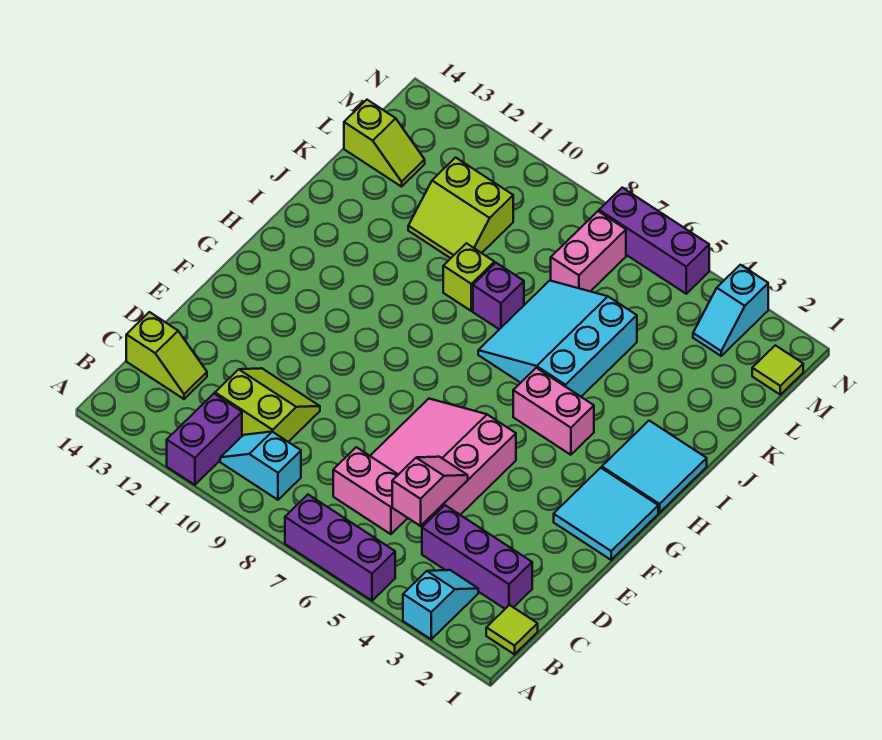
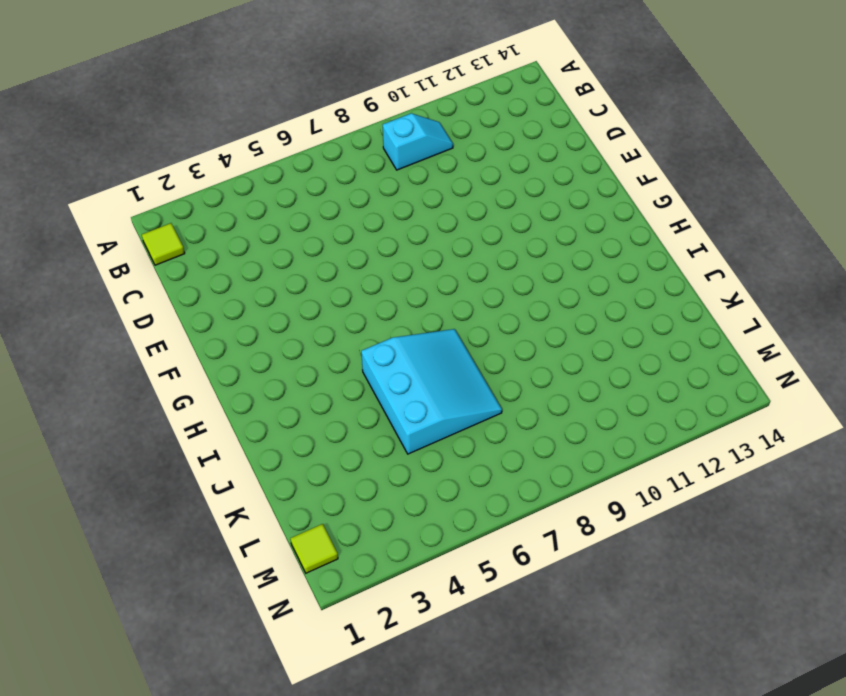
none -> cyan 1x2 slope [403,570,478,639]
none -> purple 1x3 brick [285,495,395,601]
none -> purple 1x2 brick [167,394,242,485]

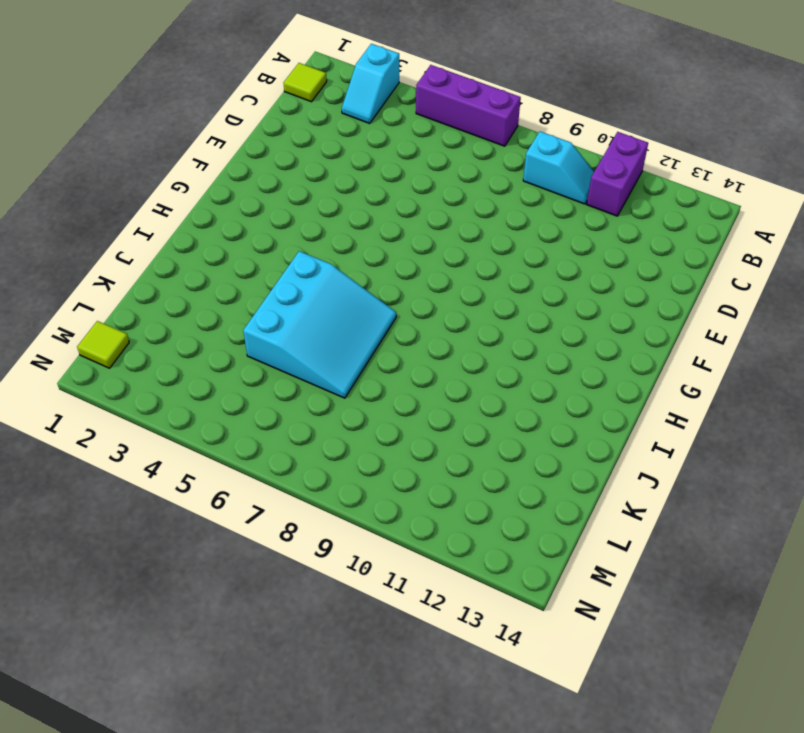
none -> purple 1x3 brick [422,505,532,609]
none -> pink 1x2 brick [333,447,407,534]
none -> lime 2x2 slope [215,368,320,442]

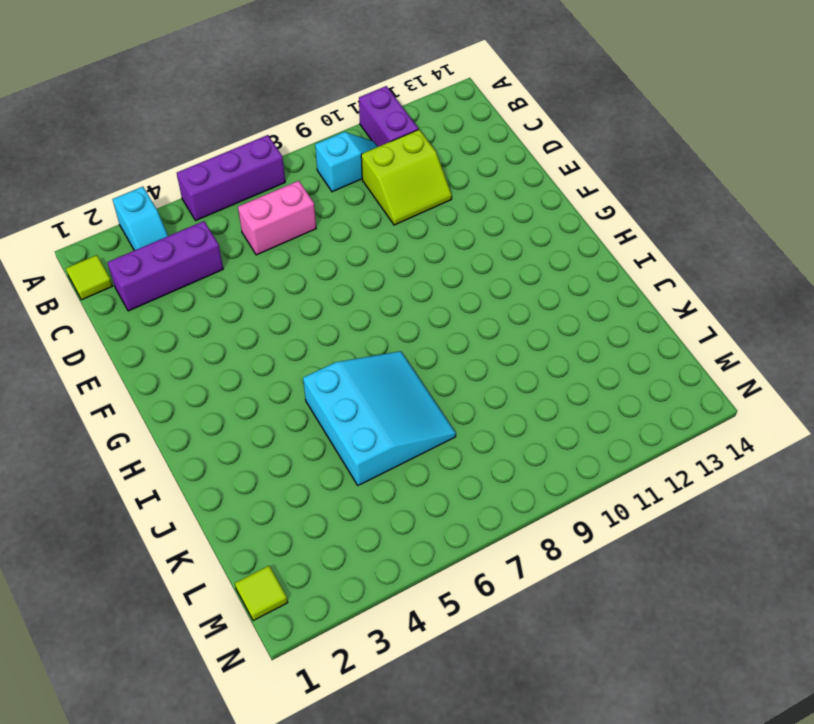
none -> lime 1x2 slope [126,312,207,399]
none -> pink 3x3 slope [370,399,516,520]
none -> cyan 2x2 tile [554,468,658,560]

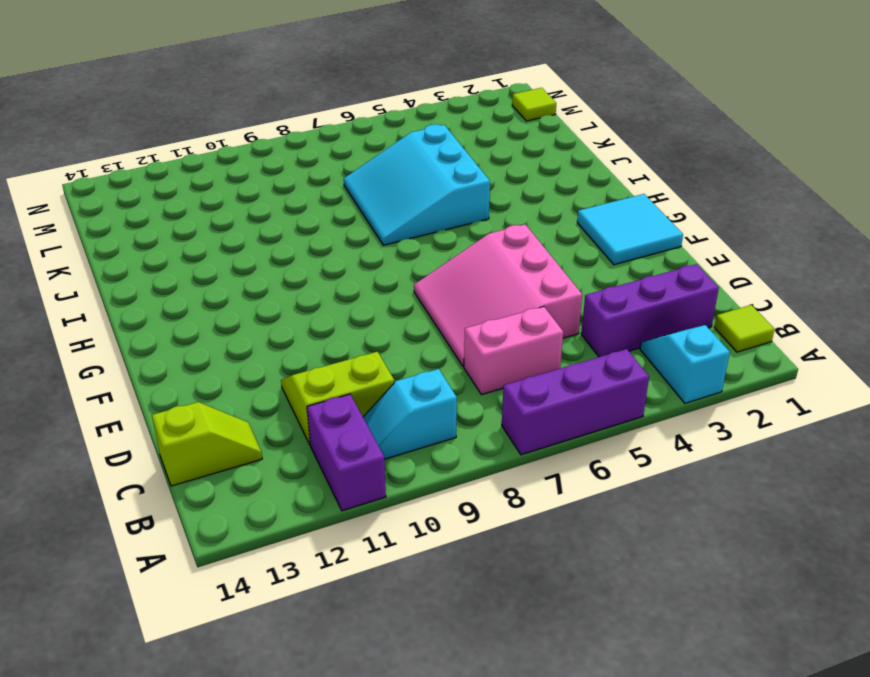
none -> cyan 2x2 tile [602,421,707,513]
none -> pink 1x2 brick [513,368,594,455]
none -> purple 1x1 brick [473,263,524,329]

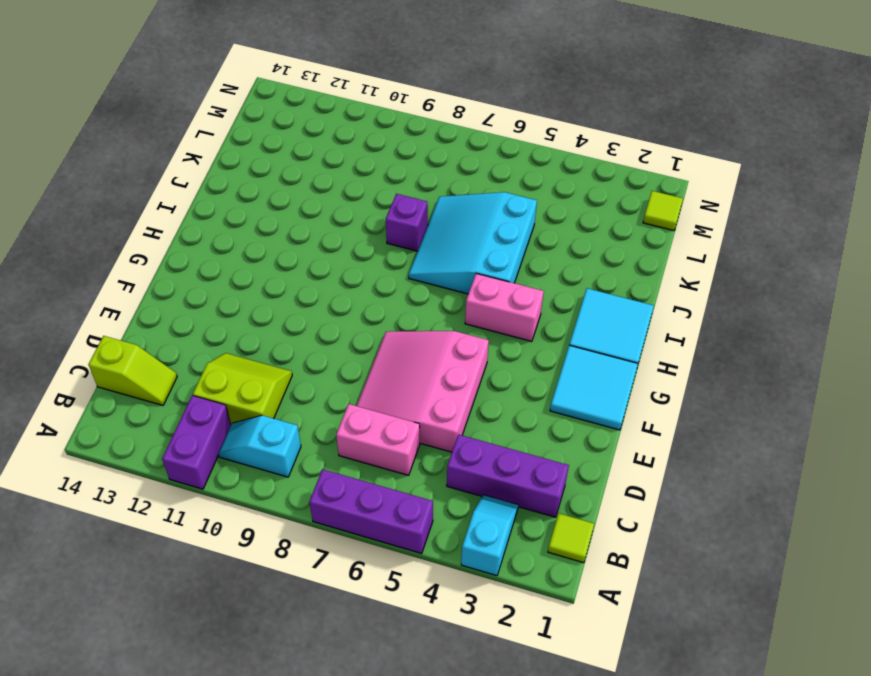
none -> lime 1x1 brick [443,243,494,311]
none -> lime 2x2 slope [408,158,513,258]
none -> pink 1x2 brick [551,211,626,291]

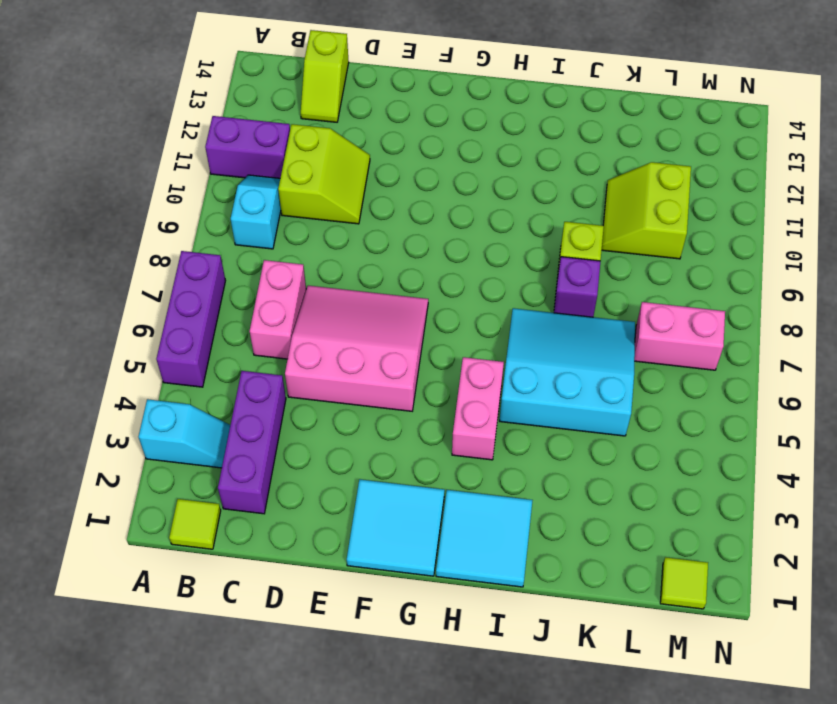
none -> lime 1x2 slope [344,100,425,187]
none -> cyan 1x2 slope [693,265,768,356]
none -> purple 1x3 brick [599,188,709,294]

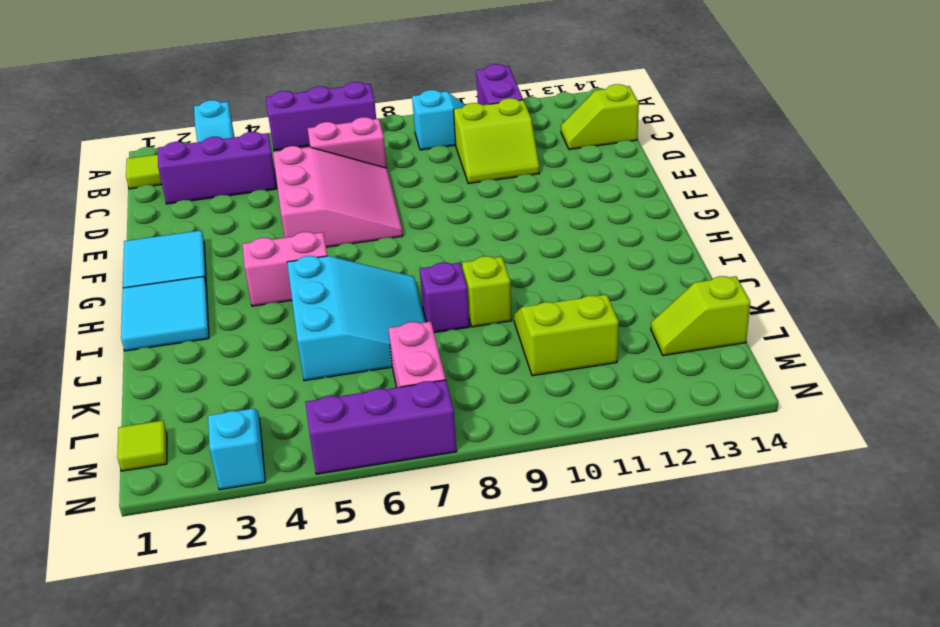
none -> pink 1x2 slope [392,457,468,526]

